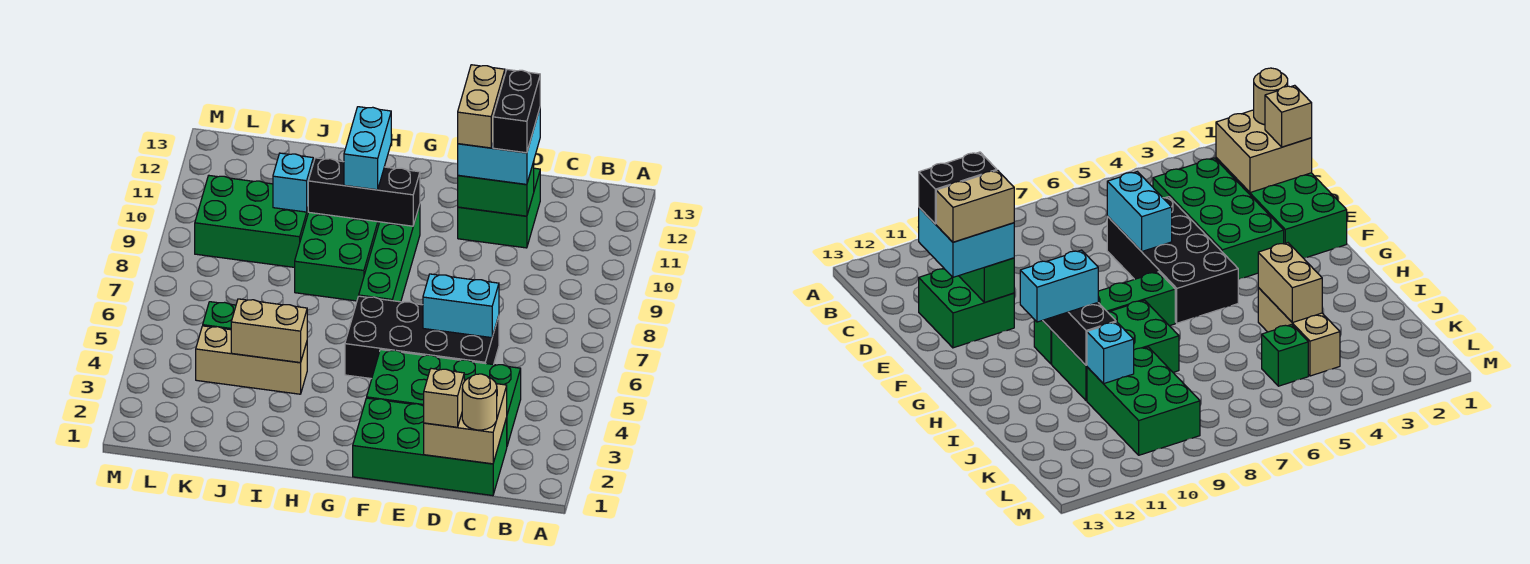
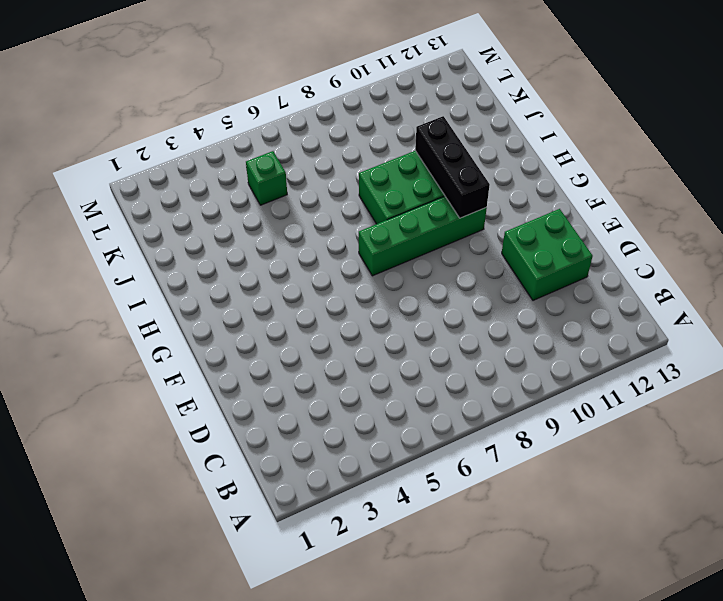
none -> green 2x4 brick [353,398,507,496]
none -> green 2x4 brick [367,350,521,446]
none -> black 2x4 brick [345,296,499,379]

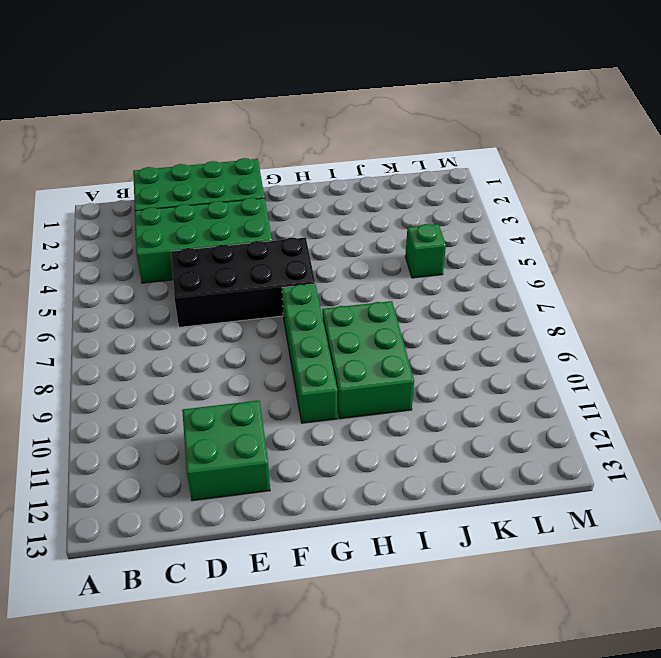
none -> tan 1x3 brick [196,326,307,394]
none -> green 2x3 brick [195,176,308,267]
none -> tan 2x2 brick [424,379,507,464]

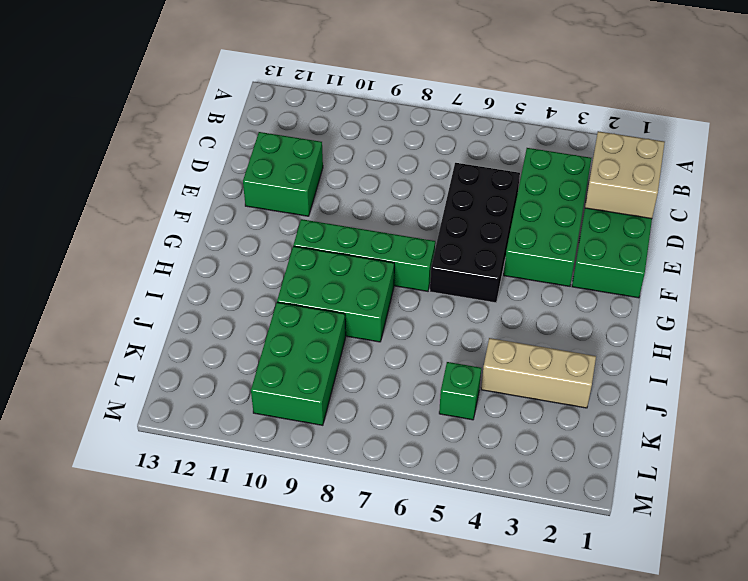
tan 1x3 brick [481,338,596,408] -> tan 1x3 brick turned to [196,326,307,394]
none -> cyan 1x2 brick [423,274,499,338]
none -> green 1x2 brick [458,162,534,216]
none -> black 1x3 brick [308,158,420,226]

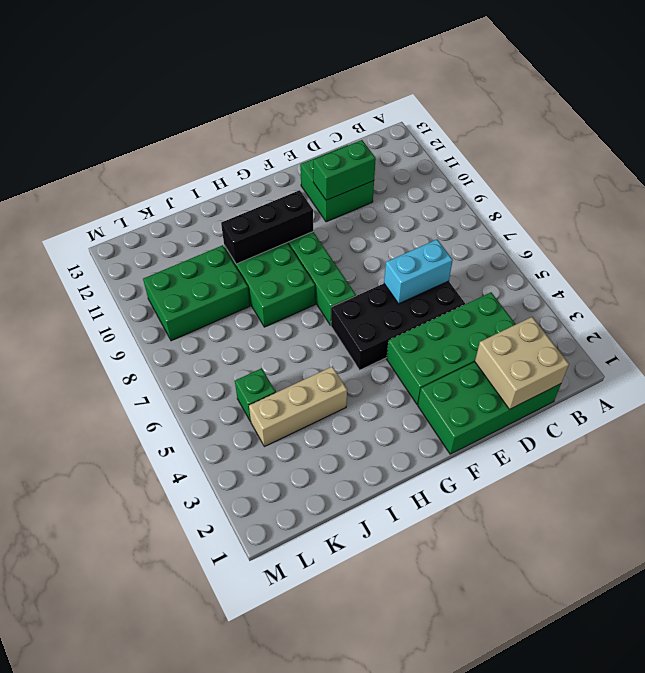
none -> tan 1x2 brick [231,299,307,363]
none -> cyan 1x1 brick [273,153,313,212]
none -> tan 1x1 round brick [462,374,497,430]

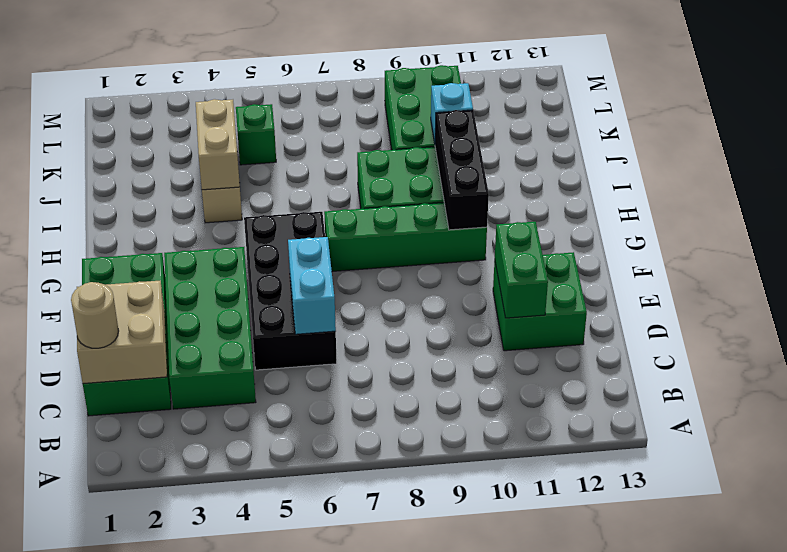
none -> tan 1x1 brick [424,369,464,427]
none -> cyan 2x2 brick [458,109,540,184]
none -> cyan 1x2 brick [344,107,391,190]

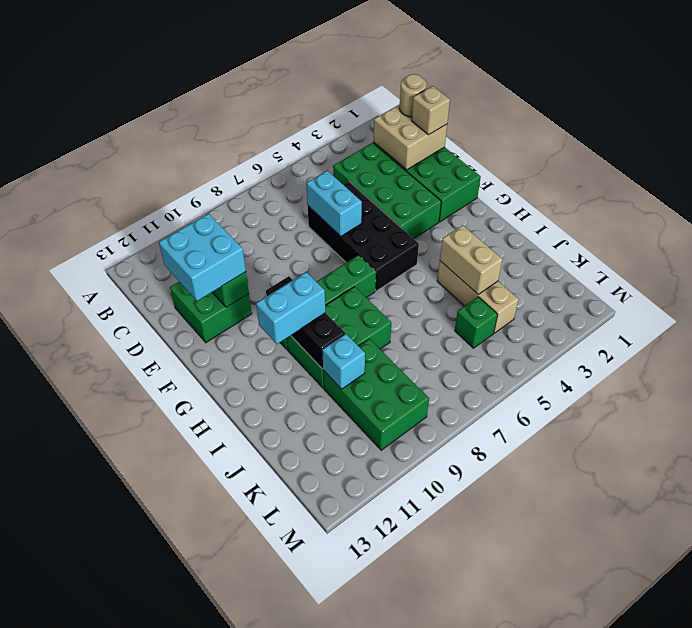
none -> black 1x2 brick [493,70,540,153]
none -> tan 1x2 brick [458,65,505,148]

